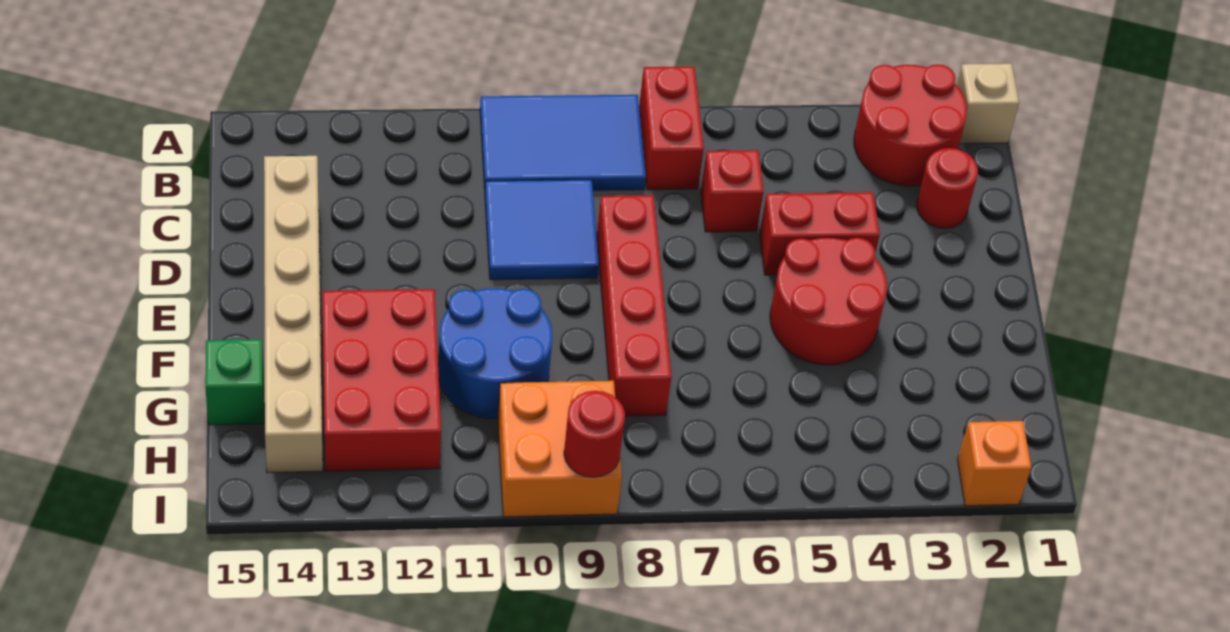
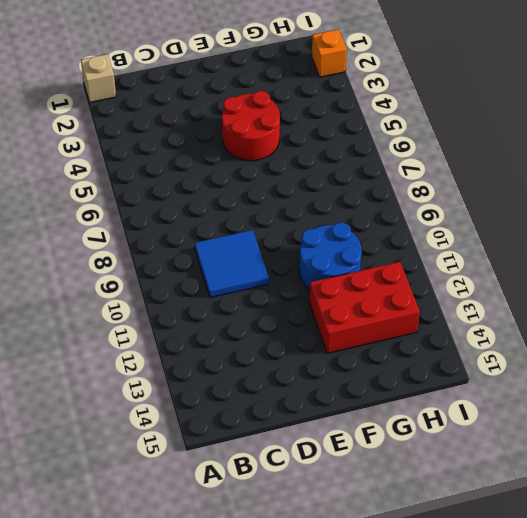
none -> red 2x2 round brick [854,64,967,186]
none -> red 1x2 brick [639,67,704,190]
none -> blue 2x3 tile [480,95,646,190]

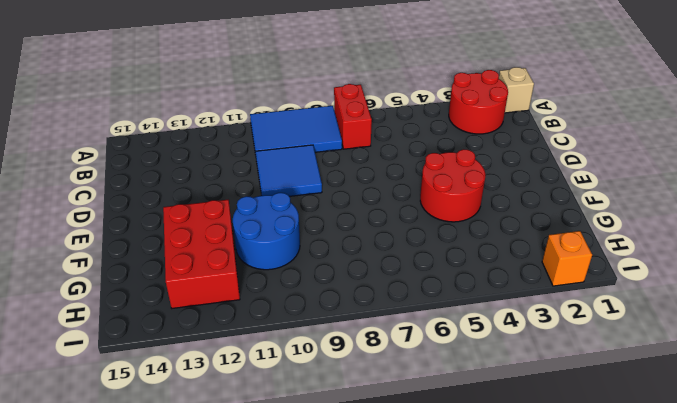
none -> red 1x1 round brick [917,148,978,229]
none -> red 1x1 brick [701,150,764,232]
none -> tan 1x6 brick [264,156,323,473]

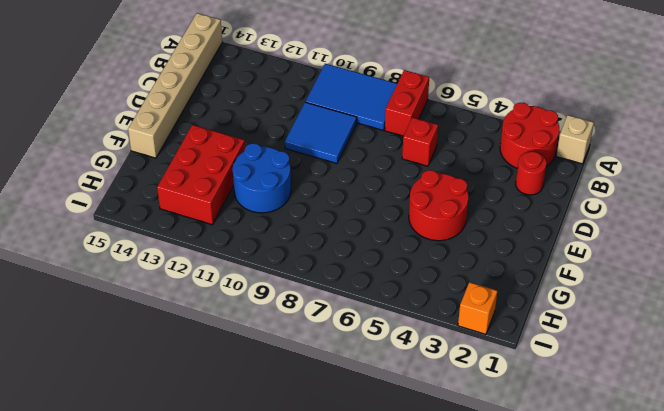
tan 1x6 brick [128,13,222,158] -> tan 1x6 brick moved to [264,156,323,473]
none -> red 1x2 brick [759,192,880,275]
none -> red 1x4 brick [597,195,671,416]
none -> green 1x1 brick [205,339,264,425]

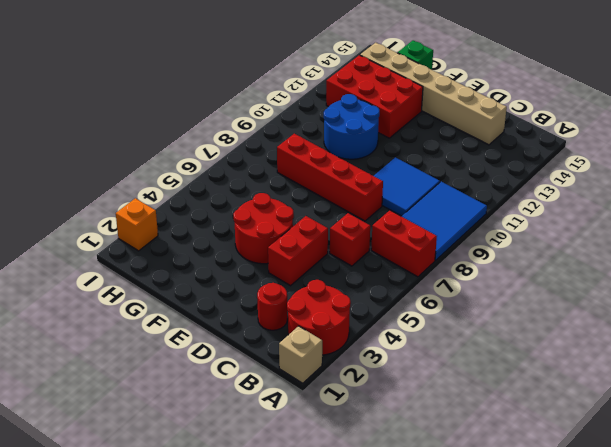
none -> orange 2x2 brick [498,381,622,517]
none -> red 1x1 round brick [564,391,625,477]

